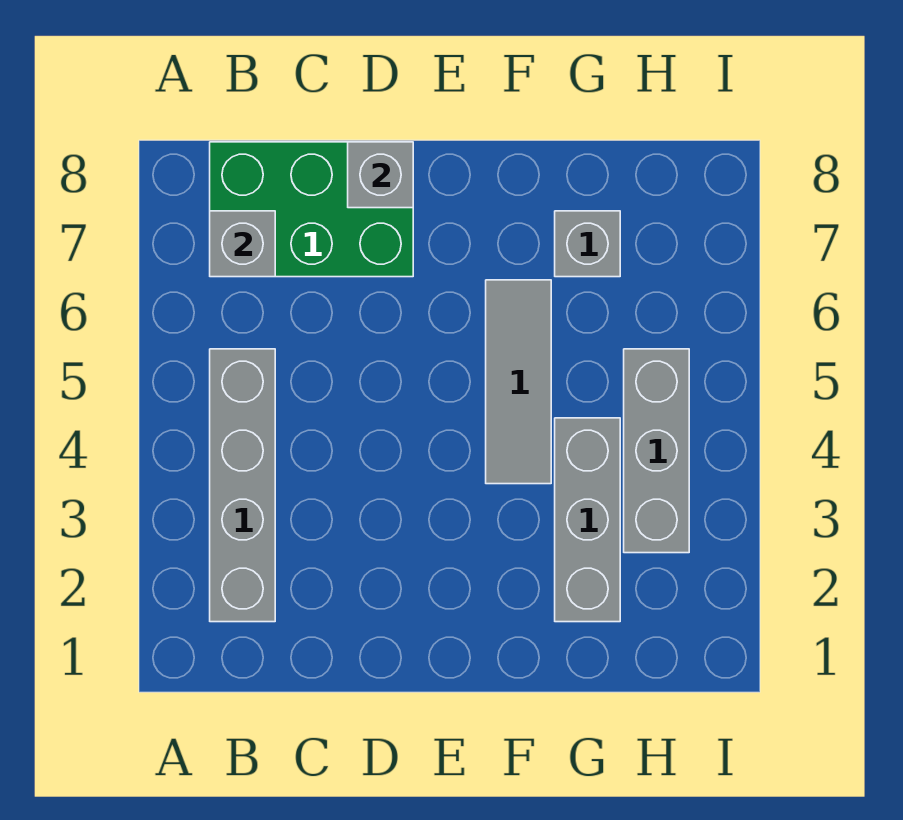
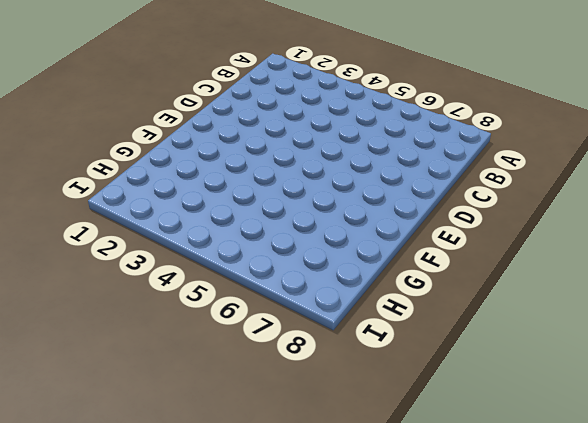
none -> grey 1x4 brick [210,349,275,622]
none -> green 2x3 brick [210,142,413,277]

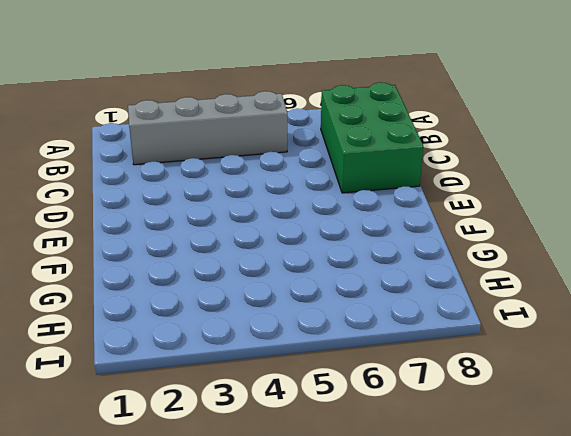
none -> grey 1x3 tile [486,280,551,484]
none -> grey 1x3 brick [555,418,620,622]

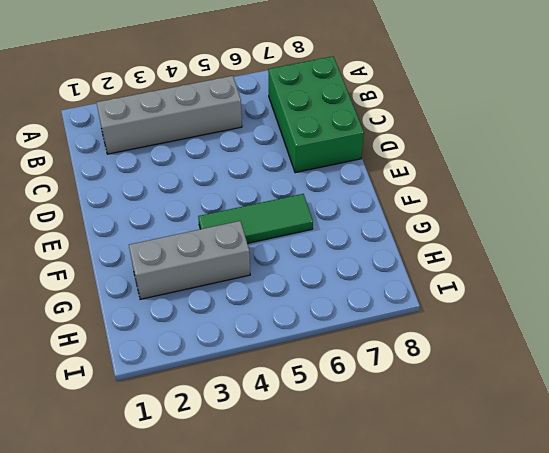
green 1x3 tile [198,194,313,244] -> grey 1x3 tile [486,280,551,484]
none -> grey 1x1 brick [555,211,620,277]
none -> grey 1x3 brick [624,349,689,553]

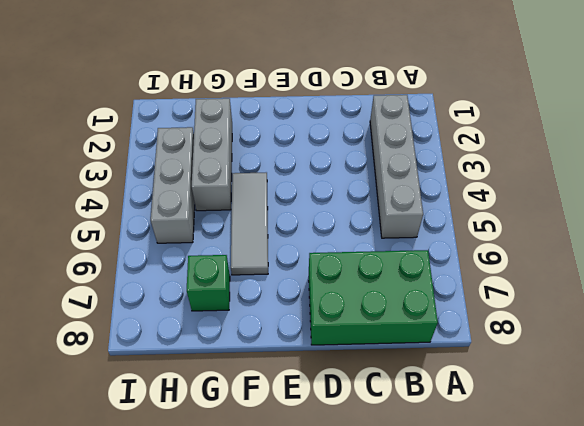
green 1x1 brick [187,255,230,311] -> grey 1x1 brick [555,211,620,277]
none -> grey 1x1 brick [210,211,275,277]
none -> grey 1x1 brick [348,142,413,208]

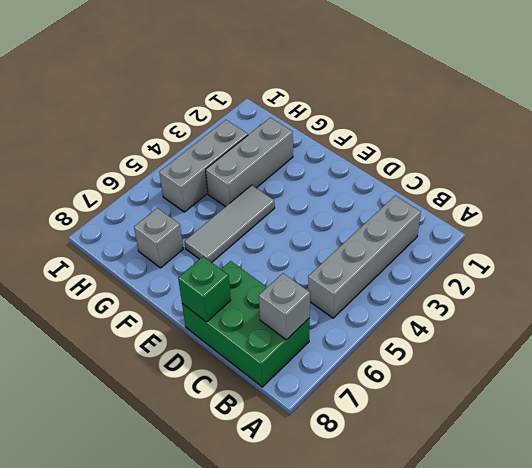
green 1x1 brick [178,257,231,322] -> grey 1x1 brick [348,142,413,208]

